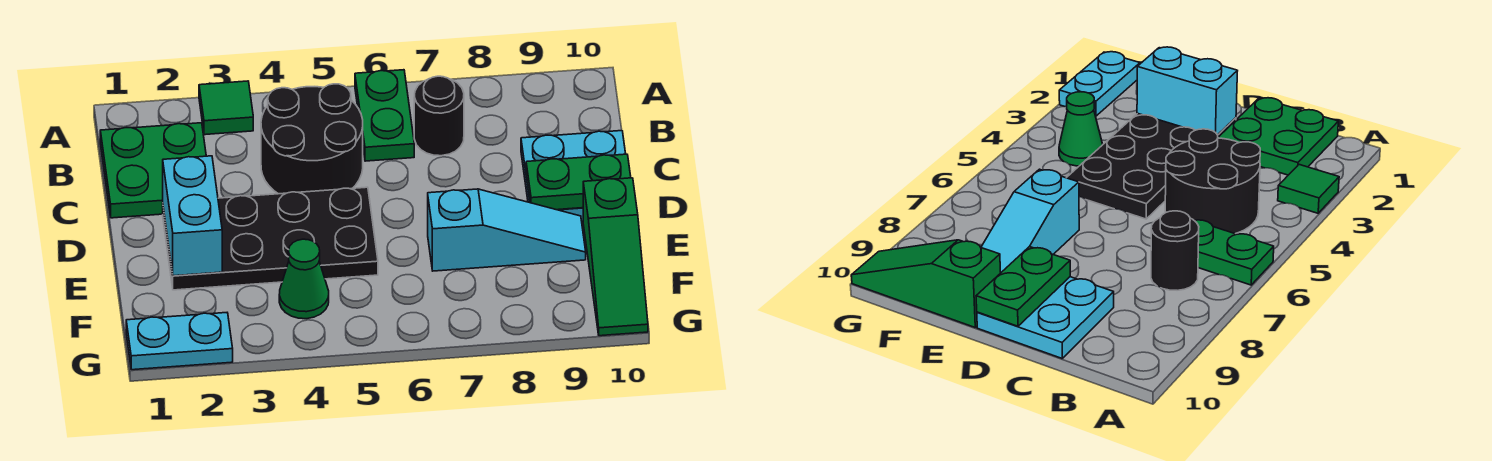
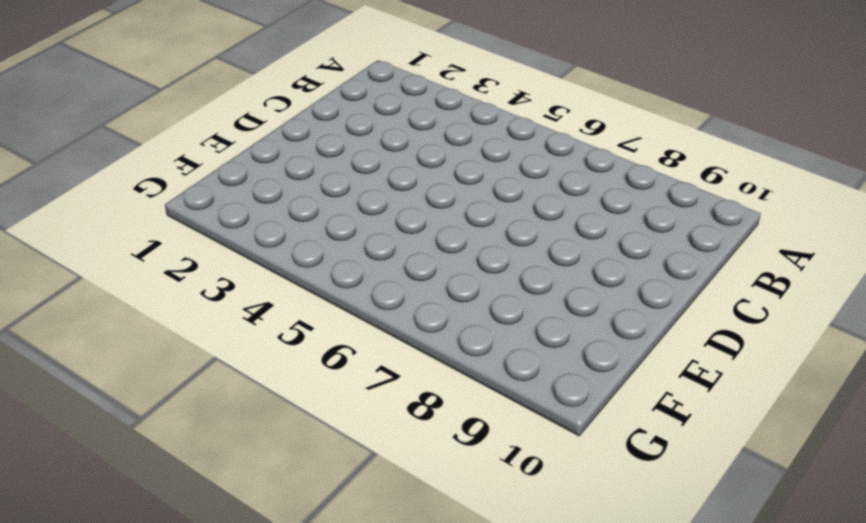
none -> green 1x1 tile [199,81,253,135]
none -> green 1x2 plate [355,70,414,161]
none -> green 2x2 plate [100,123,206,218]

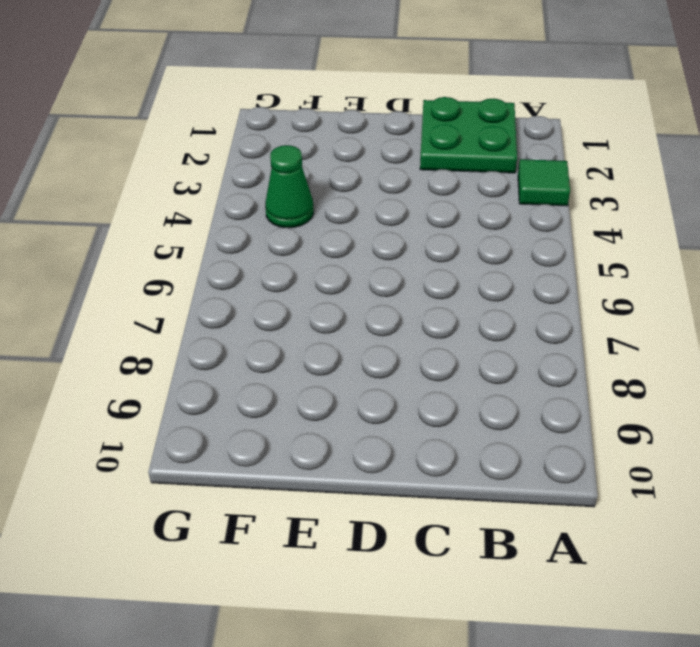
none -> green 1x2 plate [355,70,414,161]
none -> black 2x2 round brick [261,84,363,194]
none -> black 1x1 round brick [414,76,464,156]

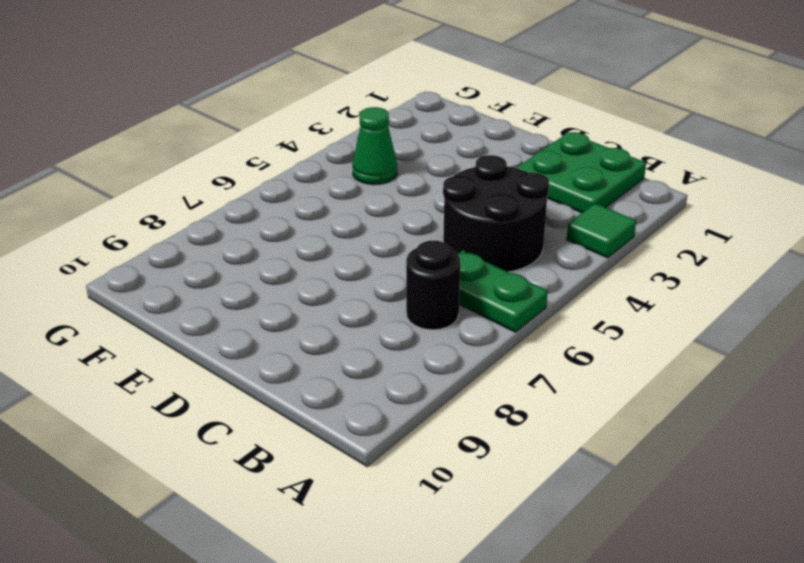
none -> cyan 2x2 plate [521,131,626,222]
none -> black 2x4 plate [163,187,378,290]
none -> cyan 1x3 slope [428,189,586,271]

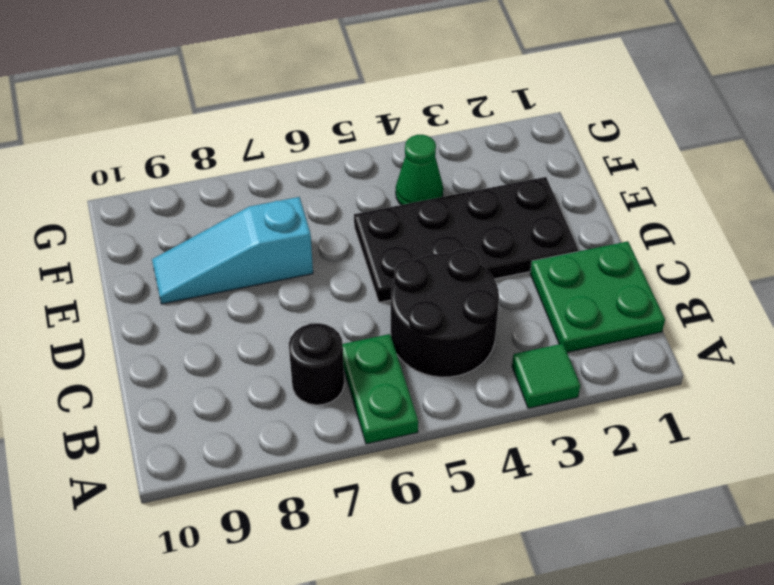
none -> cyan 2x2 plate [521,131,626,222]
none -> green 1x3 slope [583,178,648,336]
none -> cyan 1x2 plate [126,313,233,370]

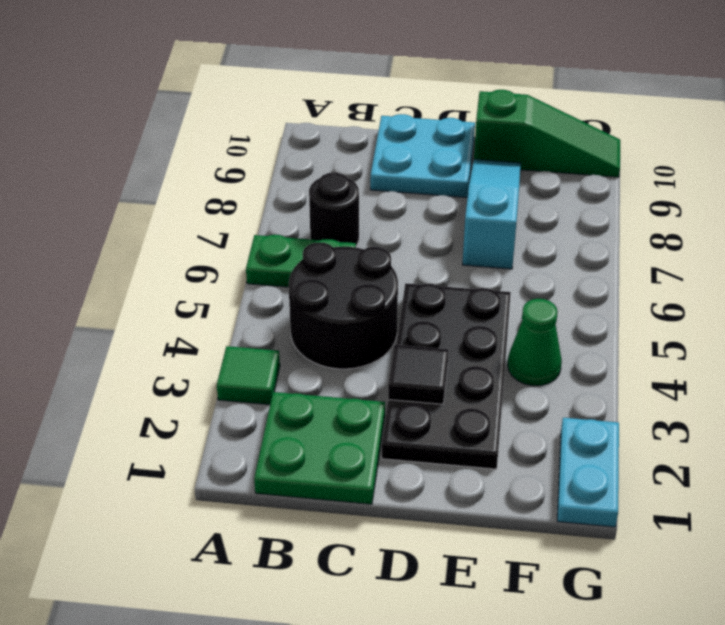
black 1x1 tile [388,345,449,404] -> none
none -> cyan 1x2 brick [163,156,222,276]
none -> green 1x2 plate [526,154,631,210]

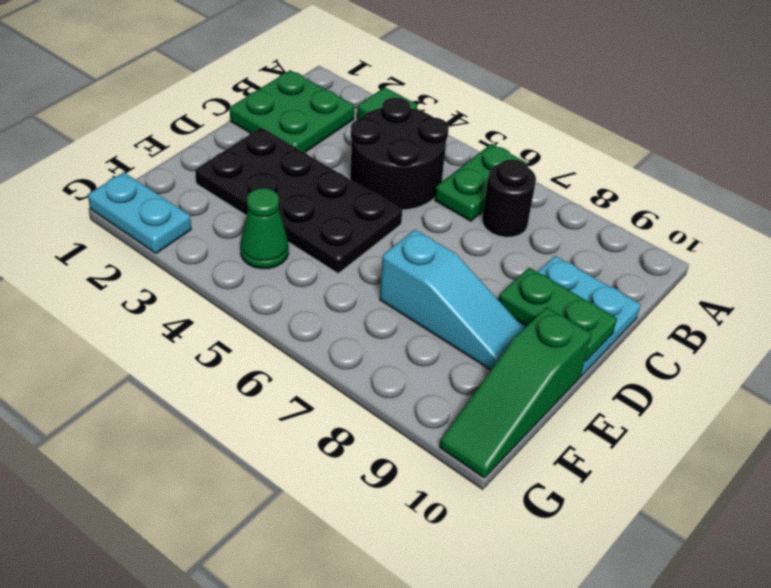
none -> cyan 1x2 brick [163,156,222,276]

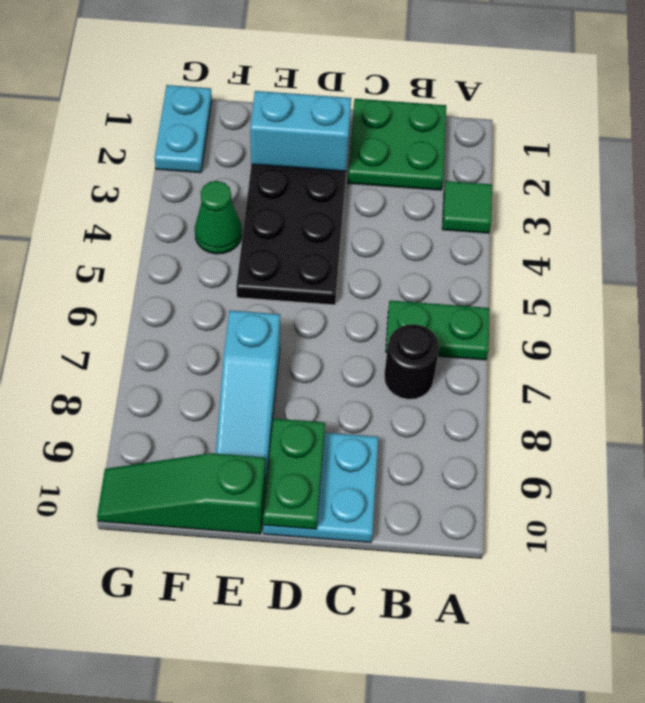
none -> black 2x2 round brick [261,84,363,194]

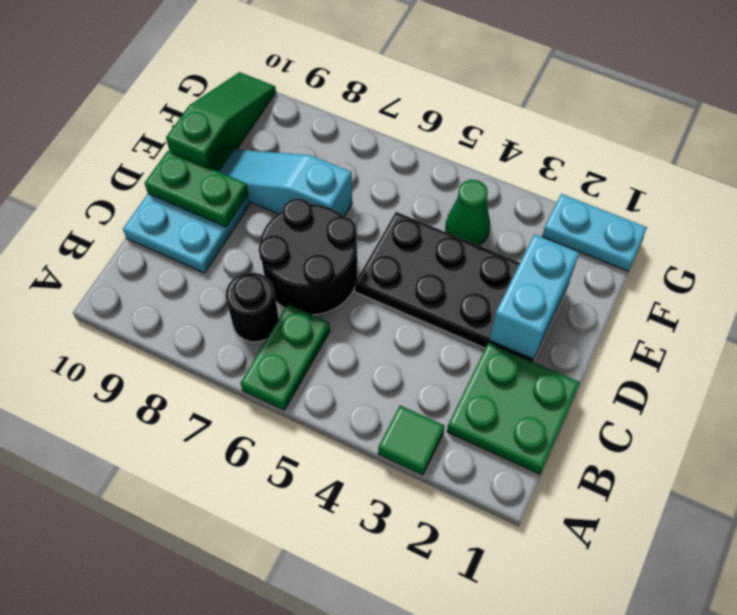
black 2x2 round brick [259,198,357,315] -> black 2x2 round brick moved to [261,84,363,194]

